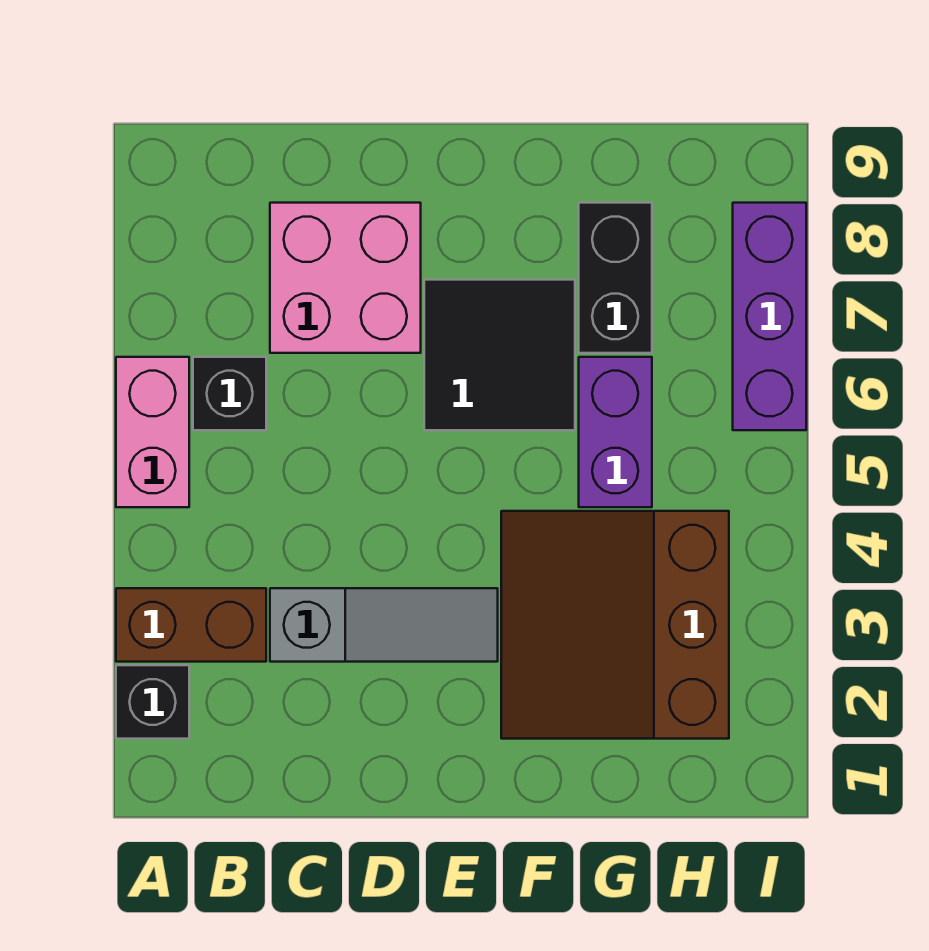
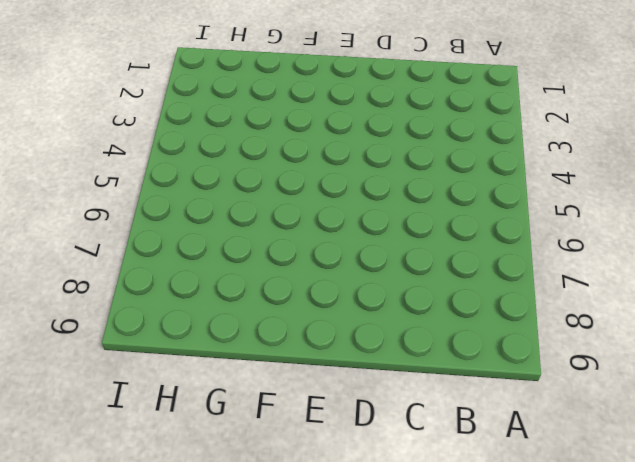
none -> black 1x1 brick [116,665,189,739]
none -> brown 1x2 brick [116,588,266,662]

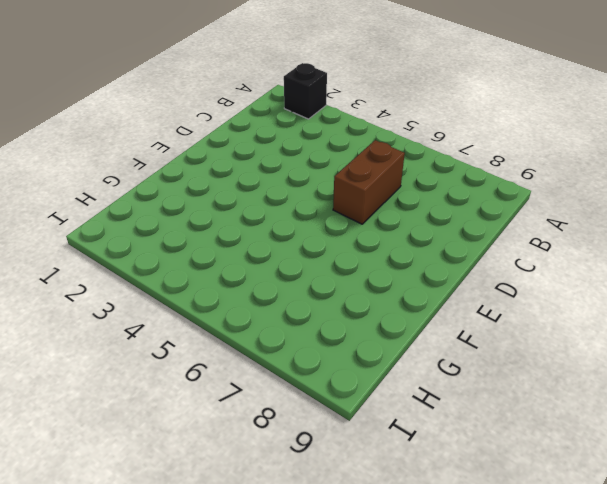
brown 1x2 brick [333,140,405,224] -> brown 1x2 brick moved to [116,588,266,662]
none -> pink 1x2 brick [116,357,189,507]
none -> black 1x1 brick [193,357,266,430]

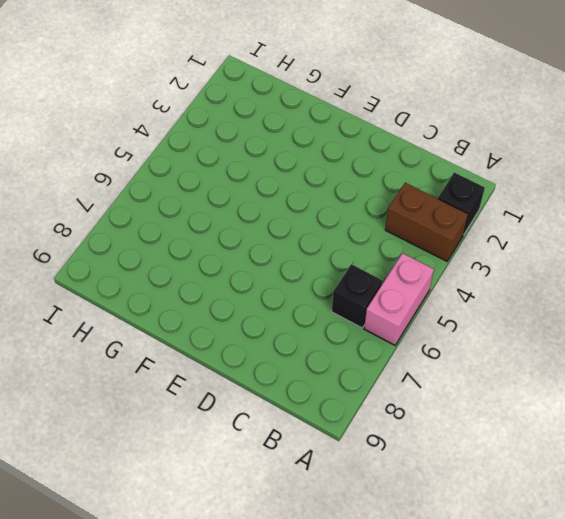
none -> grey 1x3 slope [270,588,498,662]
none -> pink 2x2 brick [270,203,421,353]

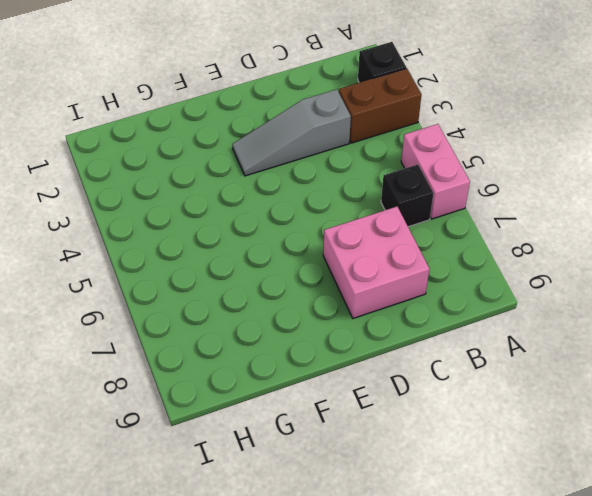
none -> black 2x2 tile [424,280,575,430]
none -> brown 3x3 slope [501,511,729,739]

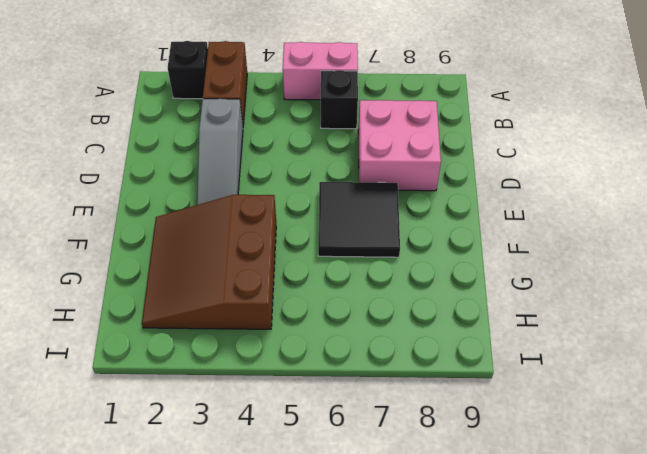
brown 3x3 slope [142,195,276,329] -> brown 3x3 slope turned to [501,511,729,739]
none -> purple 1x2 brick [579,357,652,507]
none -> black 1x2 brick [579,203,652,353]

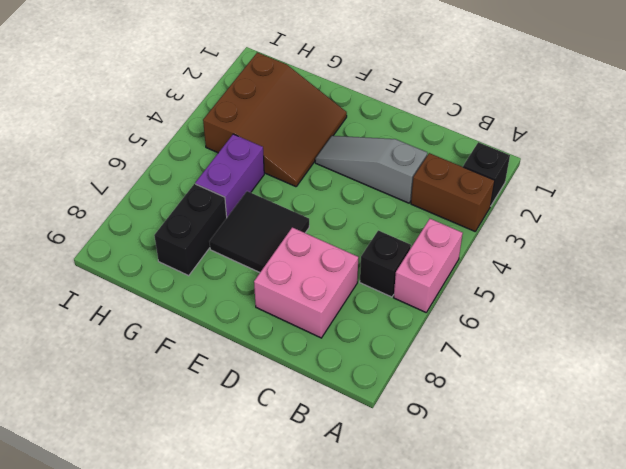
none -> purple 1x3 brick [733,203,806,430]

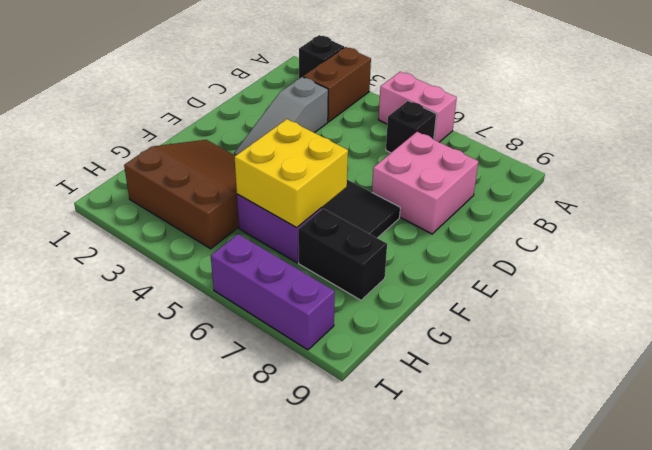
yellow 2x2 brick [235,119,348,228] -> none

